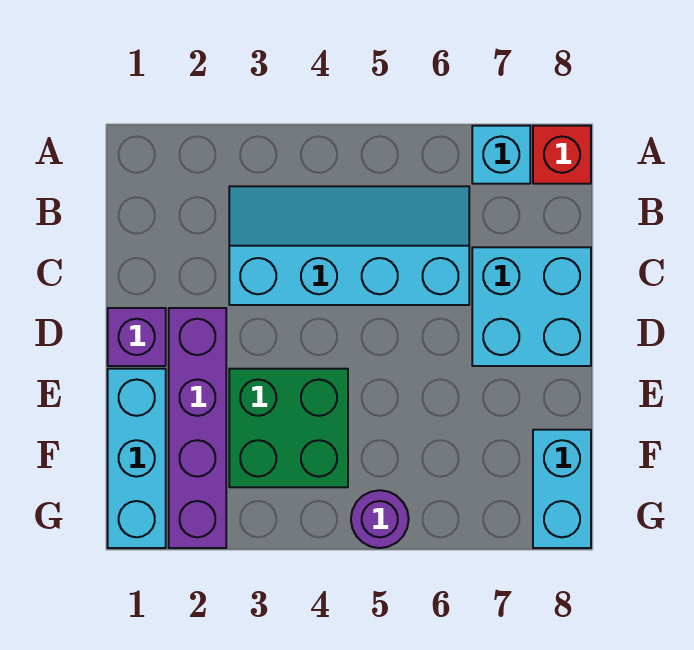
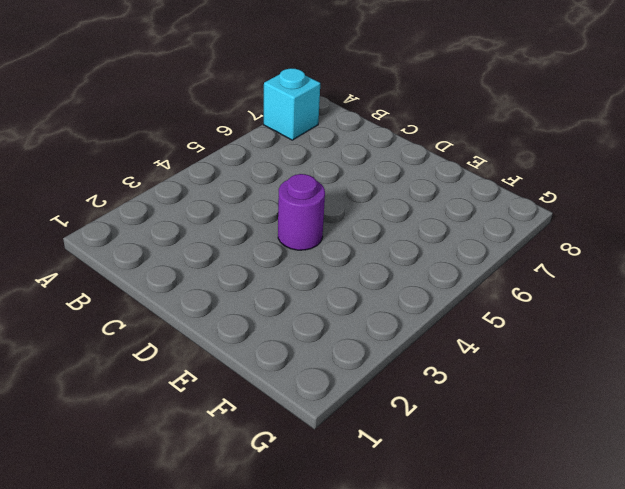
purple 1x1 round brick [278,174,325,250] -> purple 1x1 round brick moved to [351,490,409,548]
none -> red 1x1 brick [533,126,591,184]
none -> cyan 2x4 slope [229,186,469,305]

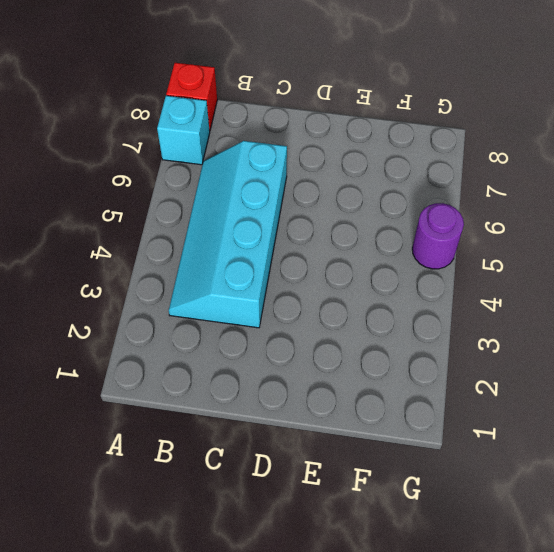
none -> cyan 2x2 brick [472,247,591,366]
none -> purple 1x1 brick [108,308,166,366]

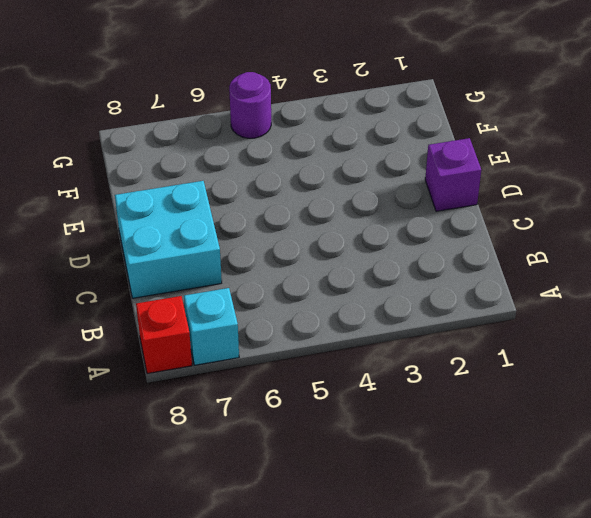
none -> cyan 2x4 slope [229,186,469,305]
none -> purple 1x4 brick [169,308,226,548]

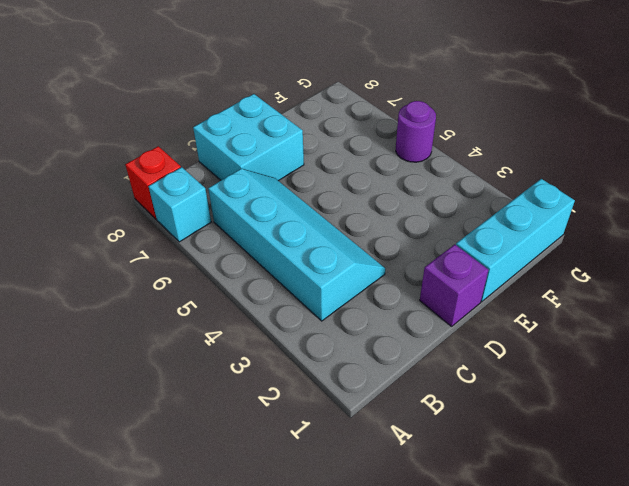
cyan 2x4 slope [208,169,385,321] -> cyan 2x4 slope turned to [229,186,469,305]
none -> purple 1x4 brick [169,308,226,548]
none -> green 2x2 brick [229,369,348,487]

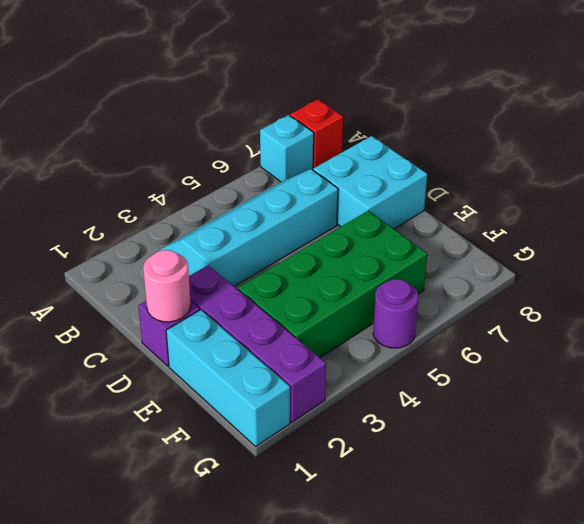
pink 1x1 round brick [143,250,191,322] -> none
green 2x4 brick [238,210,427,358] -> green 2x2 brick [229,369,348,487]
none -> cyan 1x2 brick [533,430,591,548]

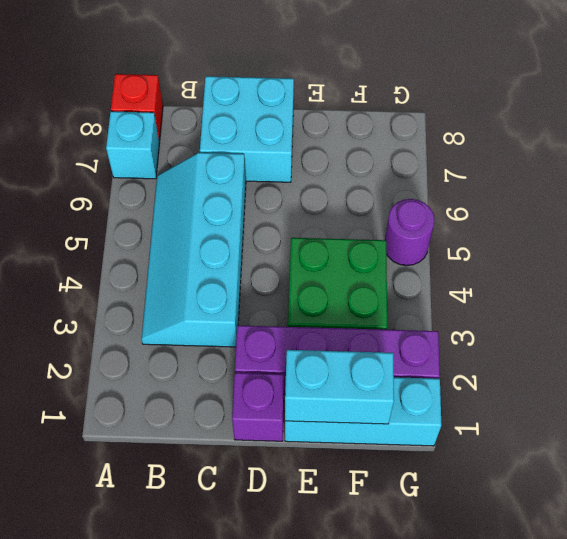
cyan 1x2 brick [285,350,394,424] -> cyan 1x2 brick moved to [533,430,591,548]

